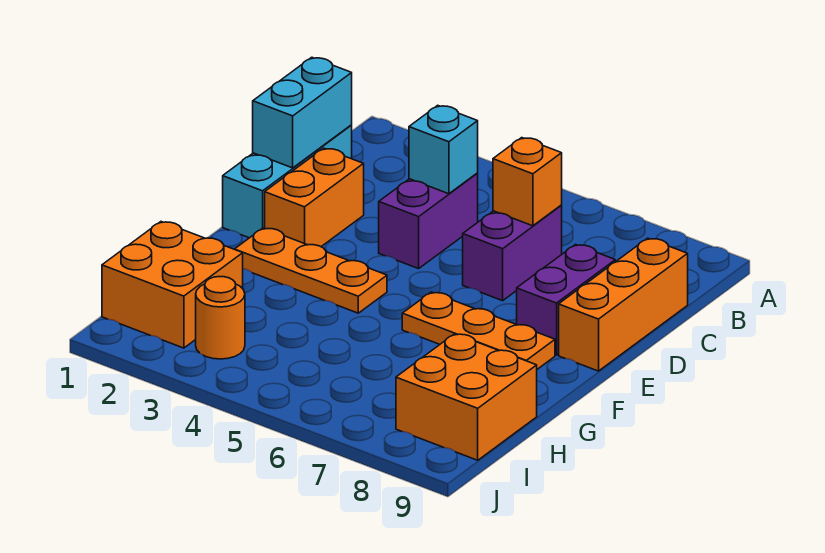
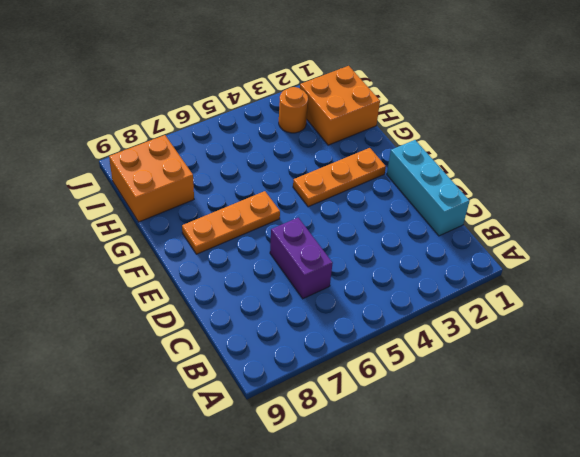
none -> purple 1x2 brick [379,173,478,269]
none -> orange 1x3 brick [559,238,688,371]
none -> orange 1x2 brick [265,148,364,247]

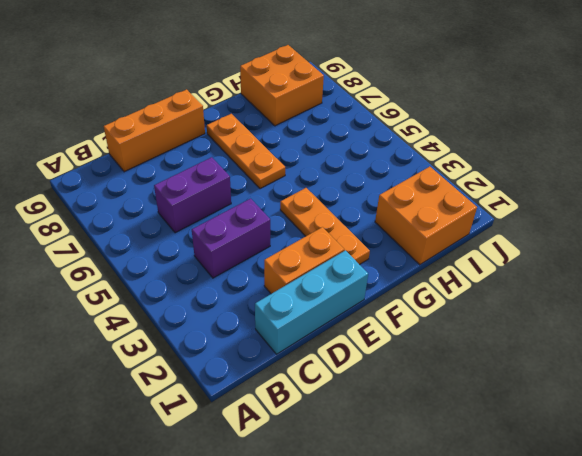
none -> purple 1x2 brick [517,245,615,355]
none -> orange 1x1 round brick [196,277,245,359]
none -> cyan 1x2 brick [253,57,352,168]

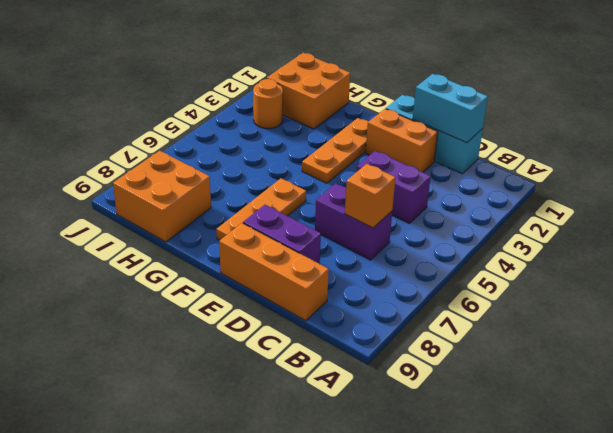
none -> cyan 1x1 brick [409,105,478,194]

